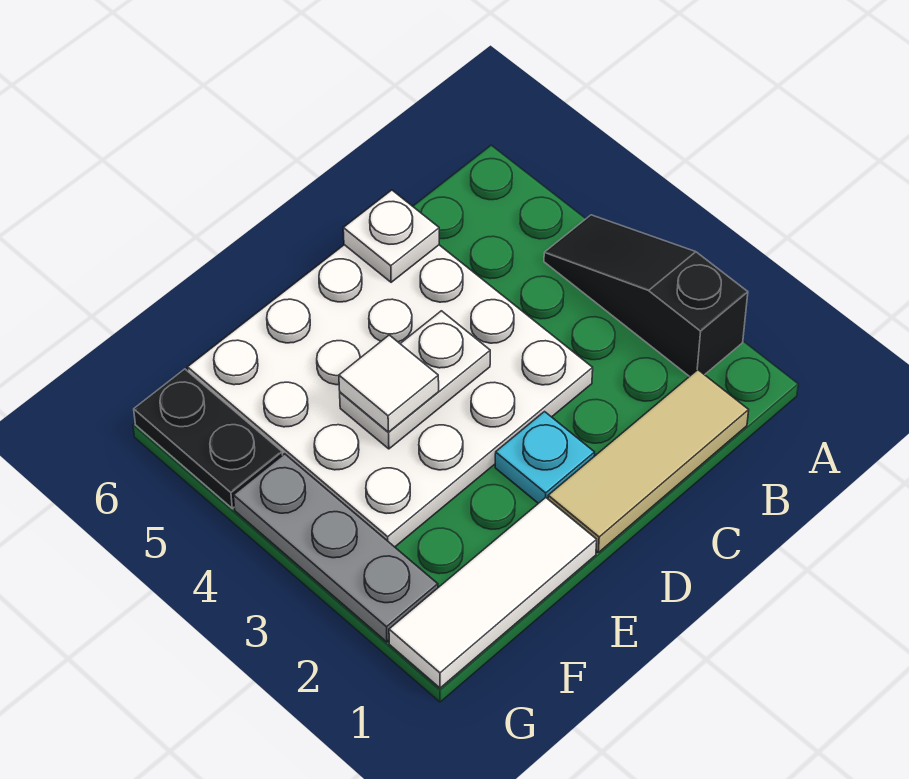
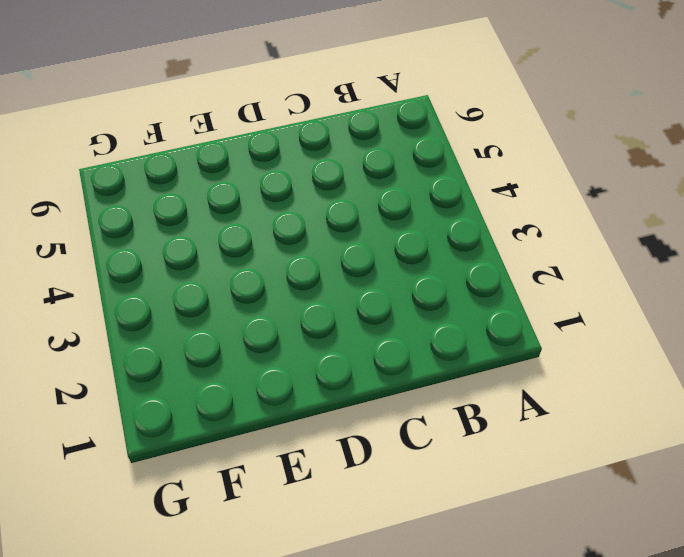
none -> black 1x3 slope [544,215,748,376]
none -> tan 1x3 tile [548,370,749,553]

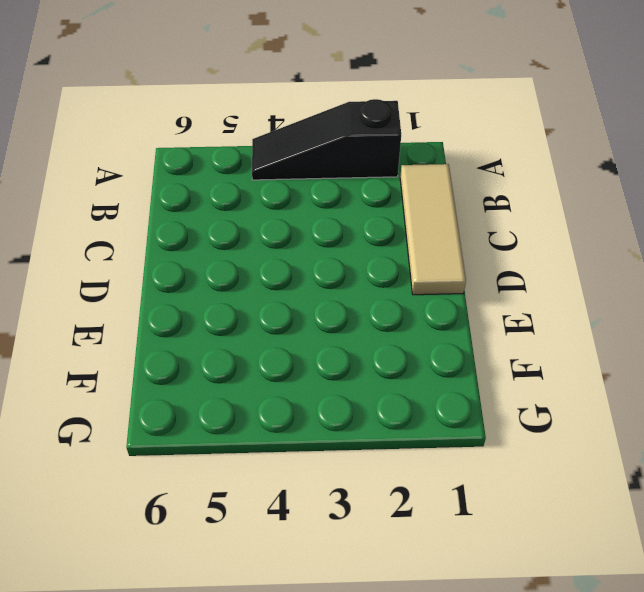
none -> white 4x4 plate [187,245,593,547]
none -> cyan 1x1 plate [495,412,595,503]

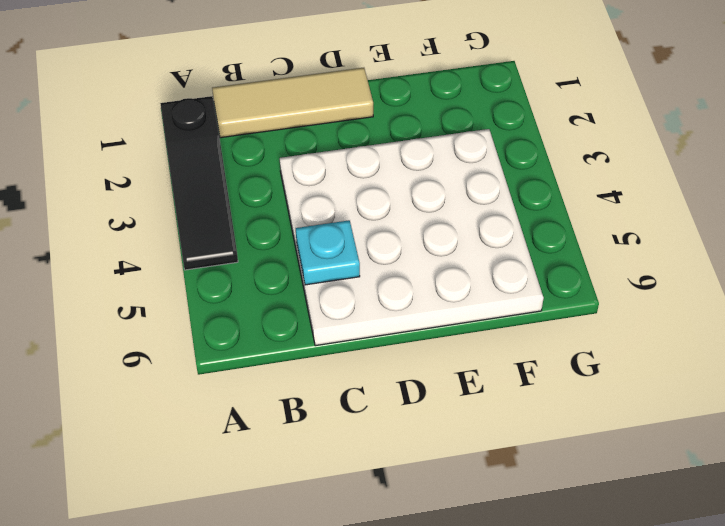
cyan 1x1 plate [296,220,360,285] -> cyan 1x1 plate moved to [495,412,595,503]
none -> white 1x3 tile [389,498,597,688]
none -> grey 1x3 plate [233,454,438,642]

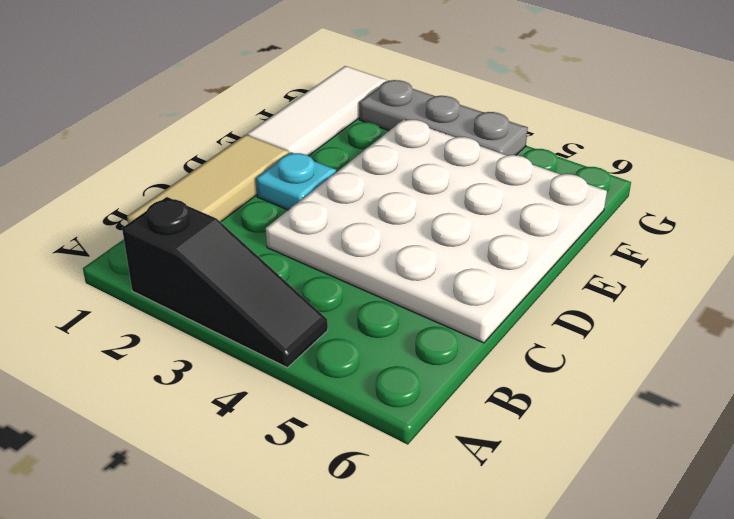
none -> black 1x2 plate [134,369,282,508]
none -> white 1x1 plate [343,190,439,282]

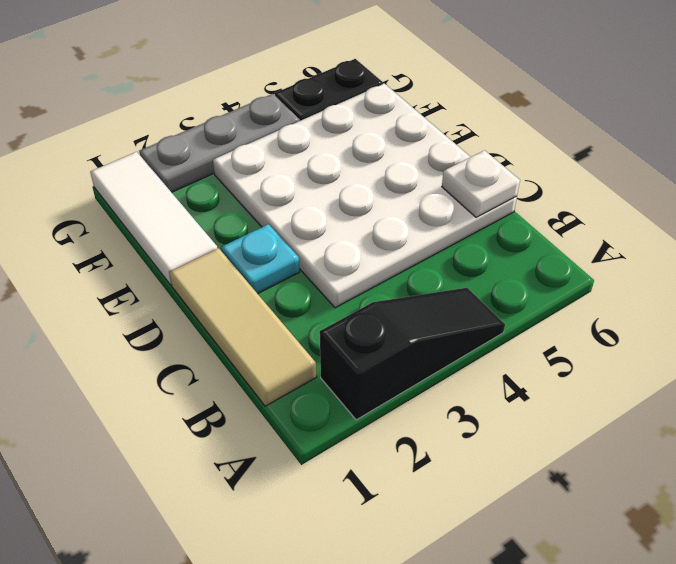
none -> white 1x2 plate [340,311,490,449]
none -> white 1x1 tile [339,335,439,432]

